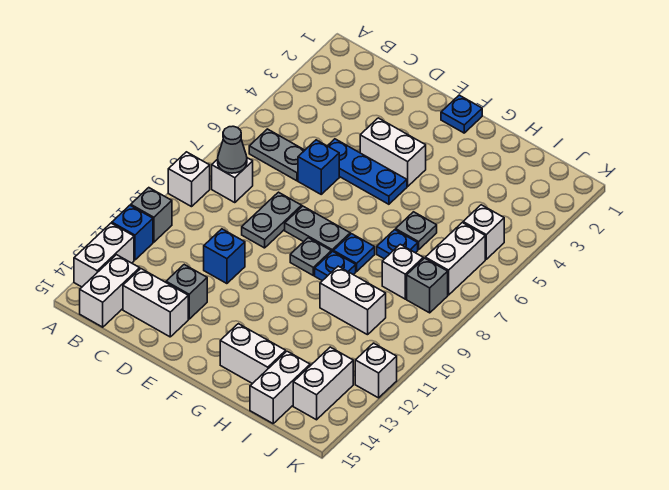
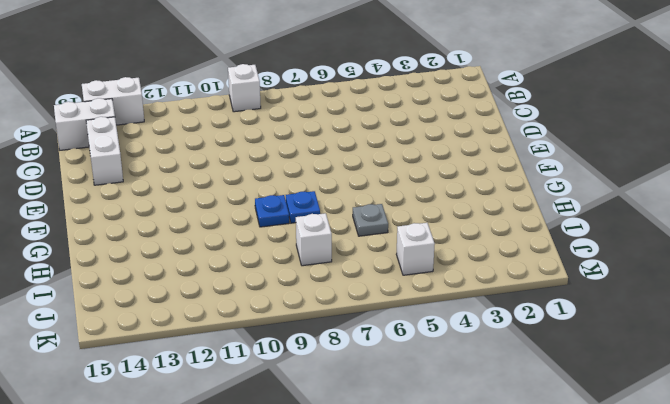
none -> grey 1x1 brick [131,188,172,242]
none -> blue 1x1 brick [112,205,153,260]
none -> grey 1x2 plate [249,129,305,181]
none -> white 1x1 brick [212,158,253,203]

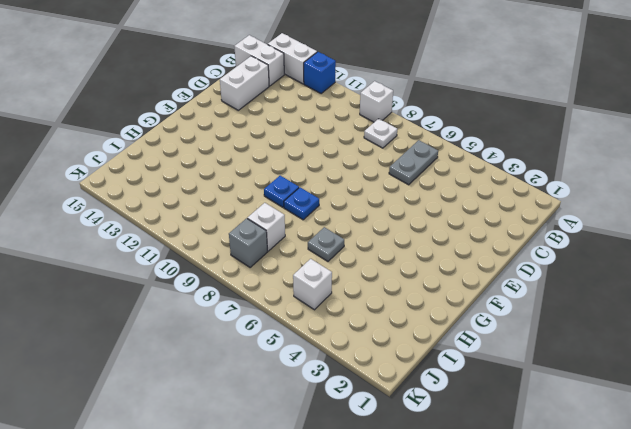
white 1x1 plate [364,119,397,148] -> white 1x1 brick [212,158,253,203]
none -> grey 1x1 brick [131,188,172,242]
none -> blue 1x3 plate [328,139,407,204]
none -> blue 1x1 brick [298,140,339,194]
none -> grey 1x2 plate [242,192,302,248]

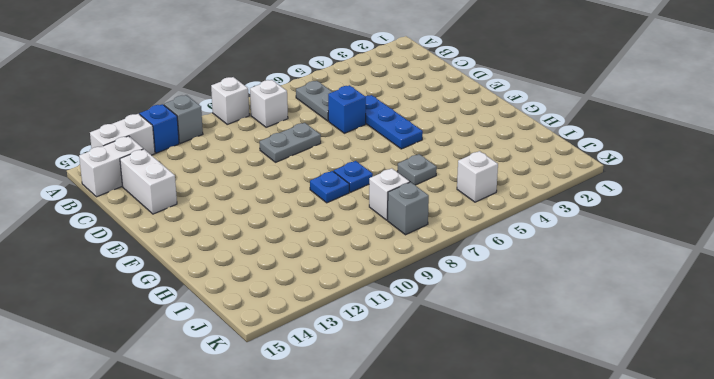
none -> blue 1x1 brick [204,229,245,284]
none -> grey 1x1 brick [166,265,207,319]
none -> white 1x2 brick [360,118,426,186]
none -> grey 1x2 plate [285,206,350,252]

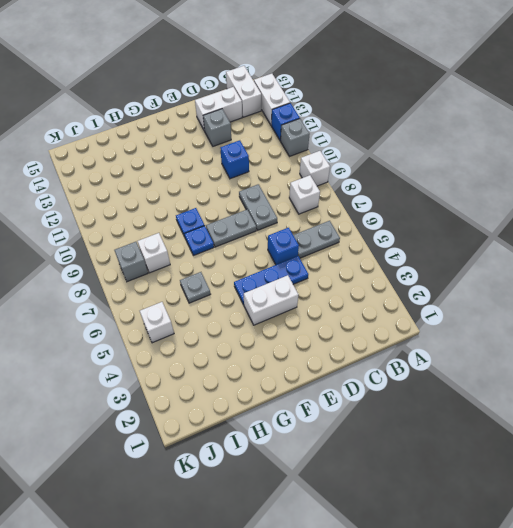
none -> blue 1x1 plate [441,95,482,133]
none -> grey 1x1 plate [290,238,331,275]
none -> white 1x2 brick [220,324,286,384]
none -> blue 1x1 plate [377,230,418,259]

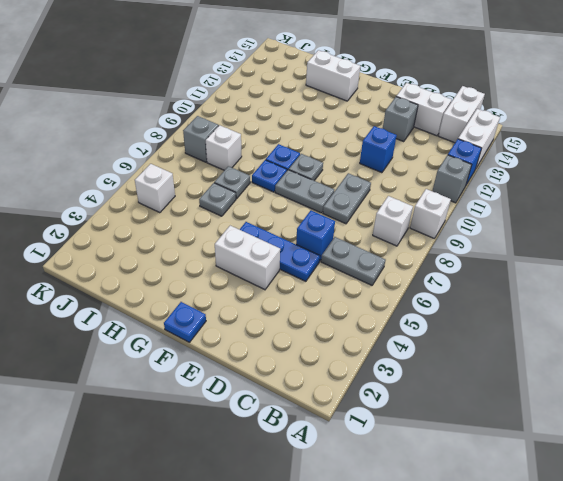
grey 1x1 plate [214,166,250,199] -> blue 1x1 plate [377,230,418,259]
none -> white 1x2 brick [320,266,386,335]
none -> white 1x2 brick [250,351,310,423]
none -> white 1x2 brick [425,223,485,295]
none -> white 1x2 brick [293,347,353,420]

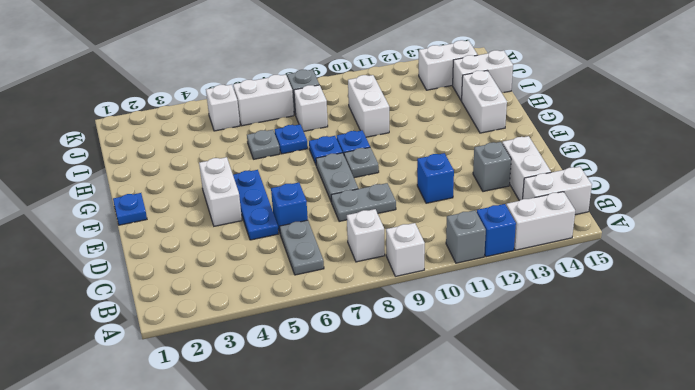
none -> white 1x1 brick [355,343,397,398]
none -> grey 1x1 cone [218,126,247,173]

